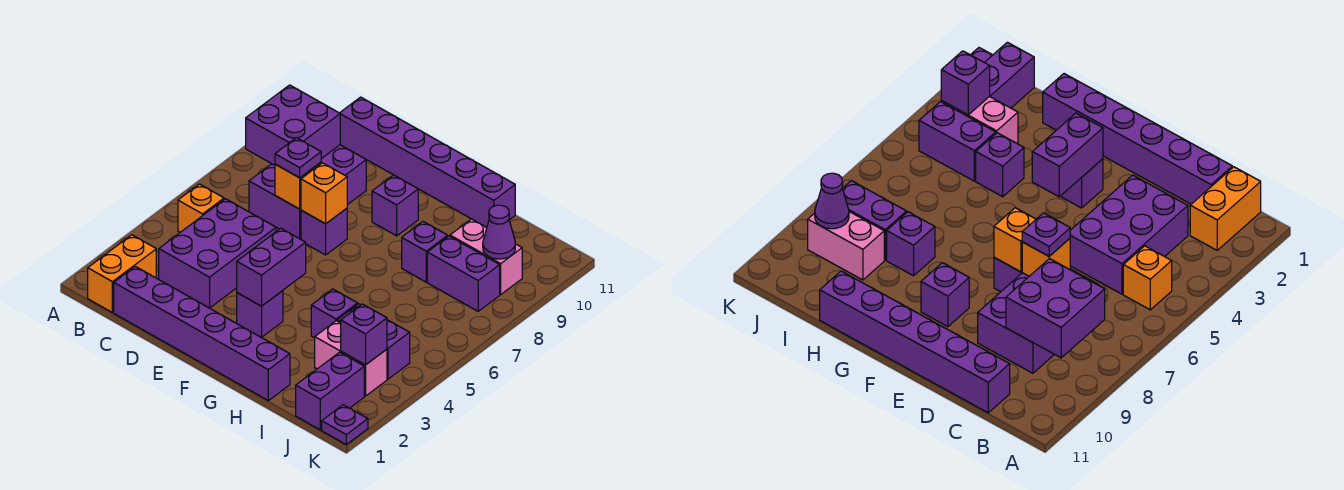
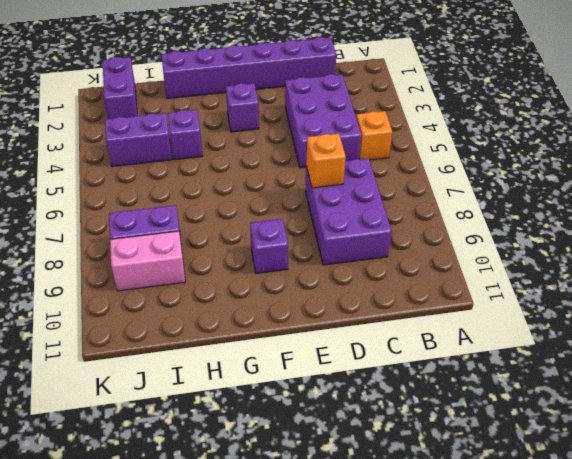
none -> orange 1x2 brick [88,235,156,312]
none -> purple 1x6 brick [340,97,515,227]
none -> purple 1x1 brick [301,208,347,255]

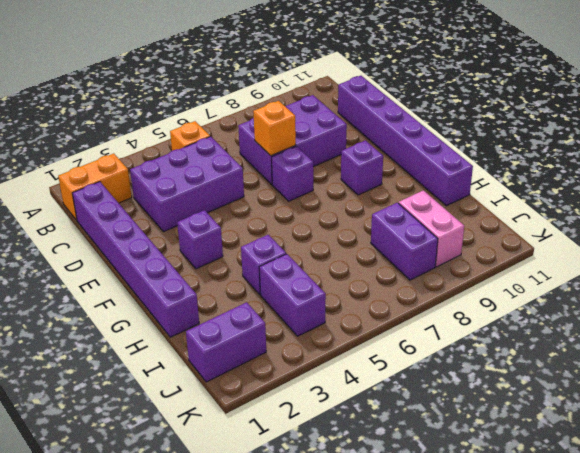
none -> purple 1x1 brick [402,222,448,282]
none -> pink 1x2 brick [315,321,387,396]
none -> purple 1x1 plate [322,405,368,445]

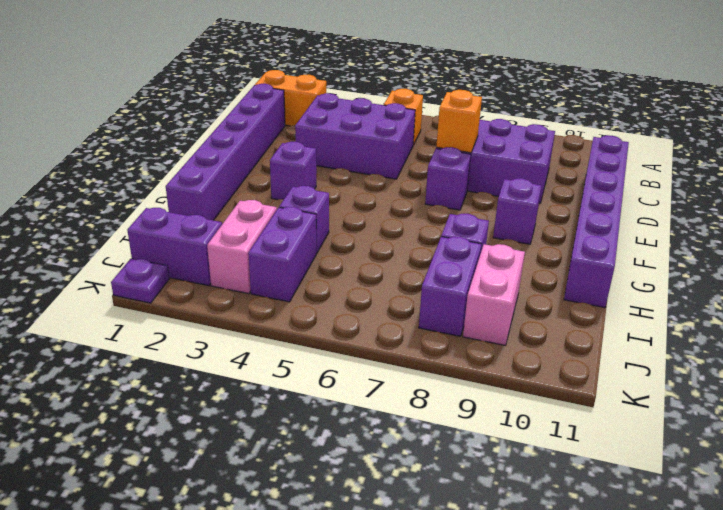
none -> purple 2x2 brick [246,85,340,165]
none -> orange 1x1 brick [301,163,347,224]
none -> purple 1x2 brick [237,228,306,306]

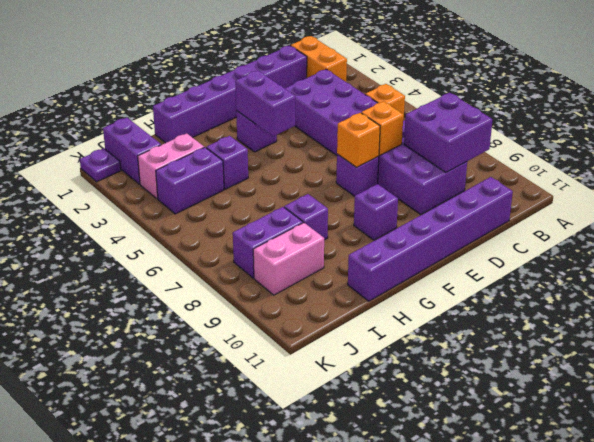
none -> purple 1x1 brick [341,304,387,365]
none -> purple 1x1 cone [483,205,515,259]
none -> purple 1x1 plate [275,138,321,178]

